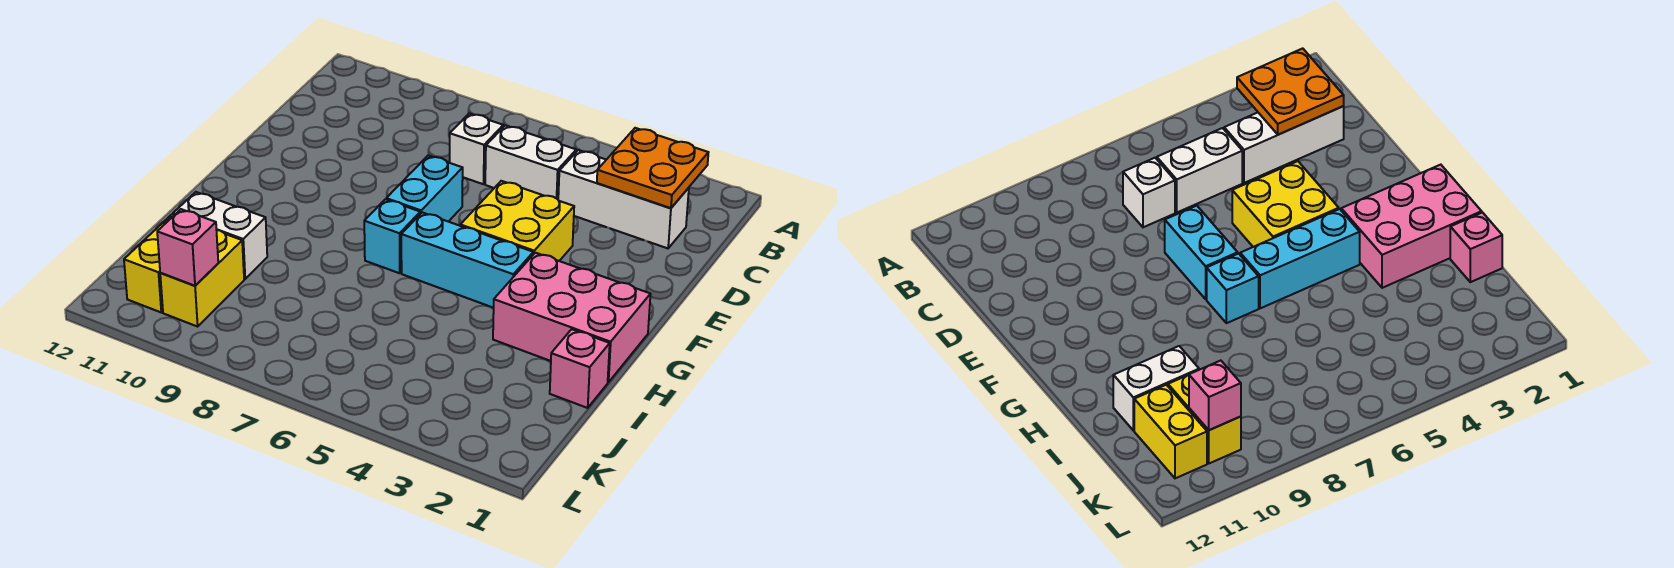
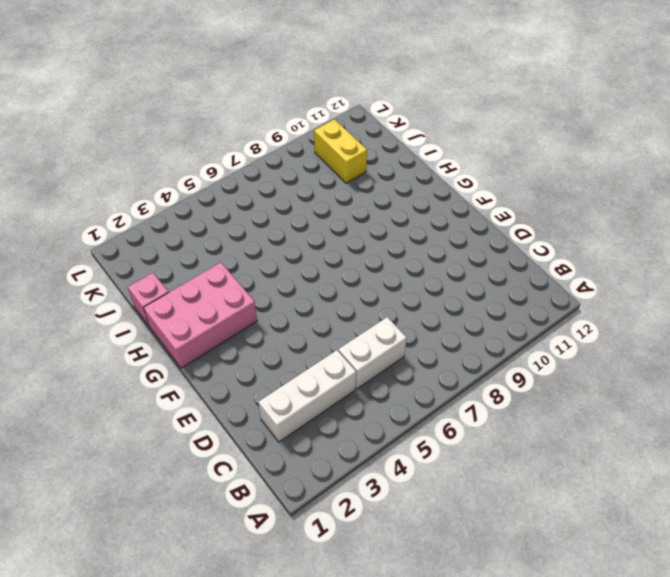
none -> white 1x1 brick [450,113,503,184]
none -> yellow 2x2 brick [460,181,574,261]
none -> cyan 1x2 brick [386,156,463,222]

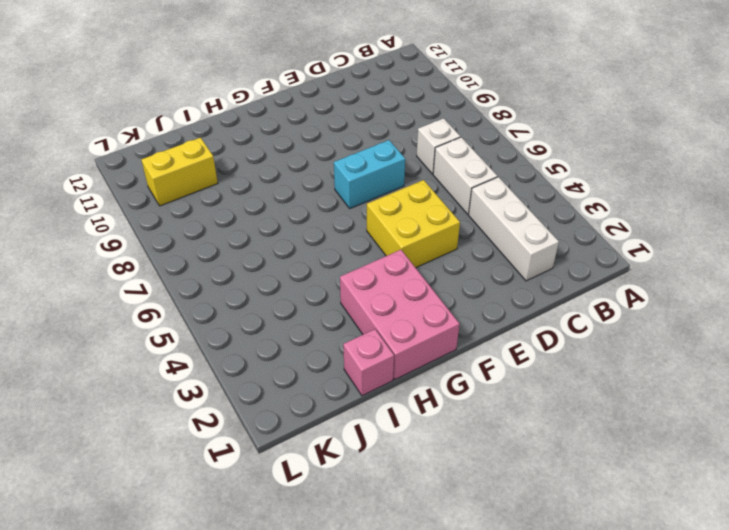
none -> cyan 1x3 brick [401,212,533,308]
none -> cyan 1x1 brick [364,199,420,273]
none -> white 1x2 brick [173,192,267,279]

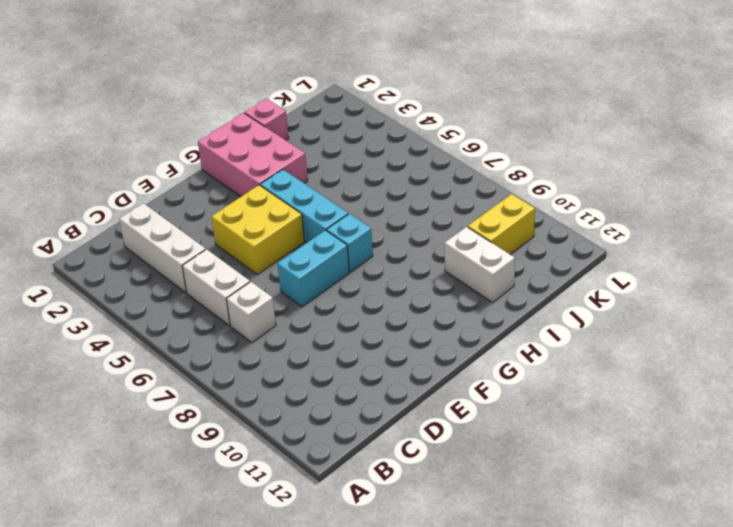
none -> yellow 1x2 brick [124,214,174,312]
none -> orange 2x2 plate [597,128,708,208]
none -> pink 1x1 brick [157,209,218,286]

